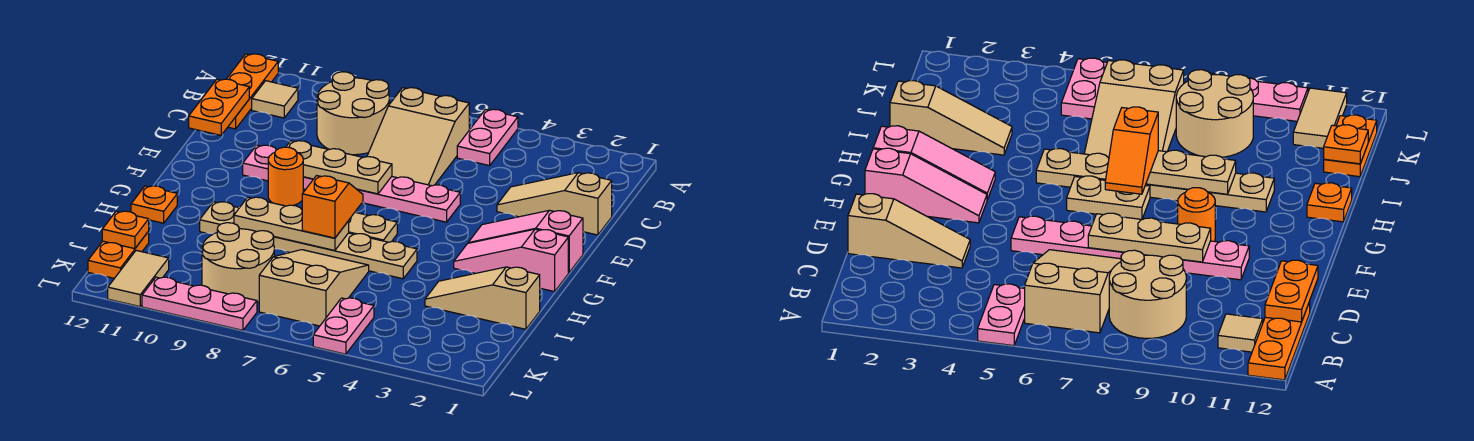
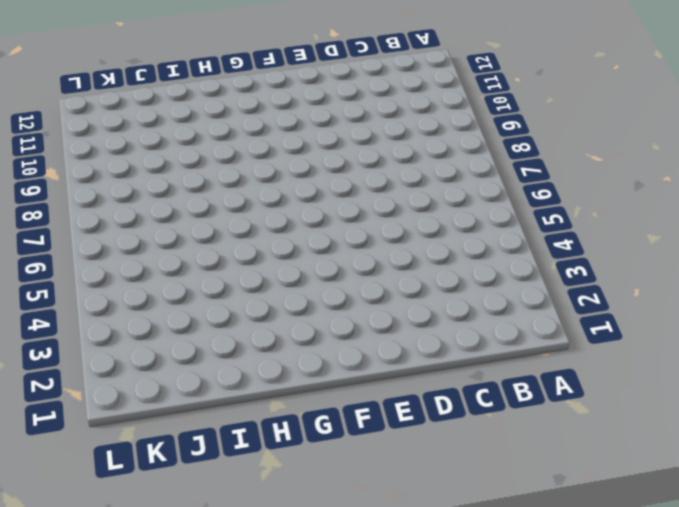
none -> pink 1x2 plate [457,109,518,166]
none -> orange 1x3 plate [227,54,278,129]
none -> tan 2x3 slope [367,88,469,186]

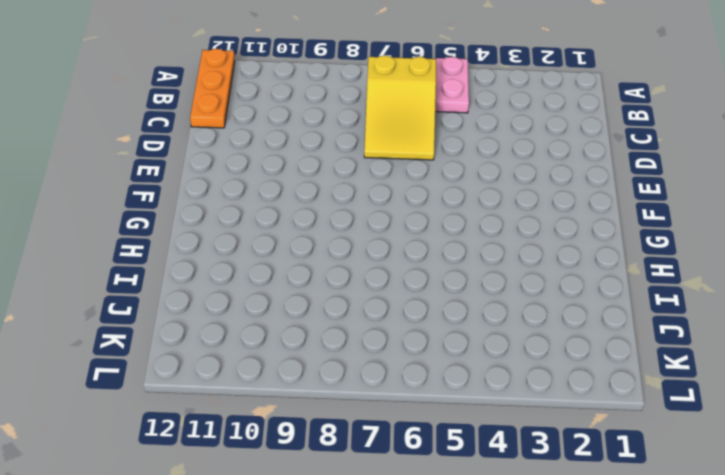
yellow 2x3 slope [364,56,436,160] -> tan 2x3 slope [367,88,469,186]
none -> tan 2x2 round brick [317,72,389,155]
none -> tan 1x1 tile [252,81,298,118]
none -> tan 1x3 slope [497,173,612,235]

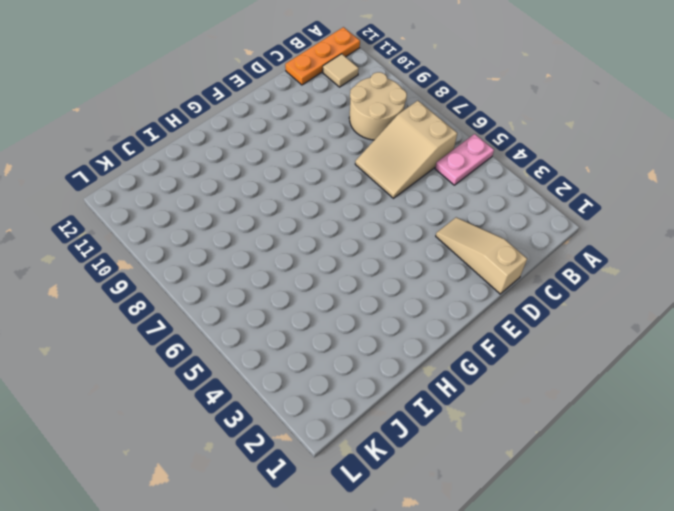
none -> pink 1x6 plate [243,145,460,222]
none -> pink 1x3 slope [468,210,583,273]
none -> orange 1x1 round brick [268,147,303,206]

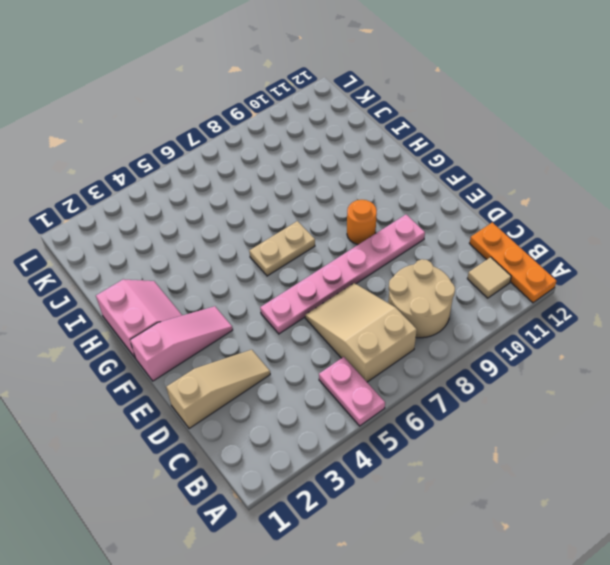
pink 2x2 slope [96,279,182,358] -> pink 1x3 slope [454,229,568,292]
none -> tan 1x6 plate [200,202,417,279]
none -> orange 1x1 plate [131,186,177,223]
none -> tan 1x3 slope [425,267,540,329]

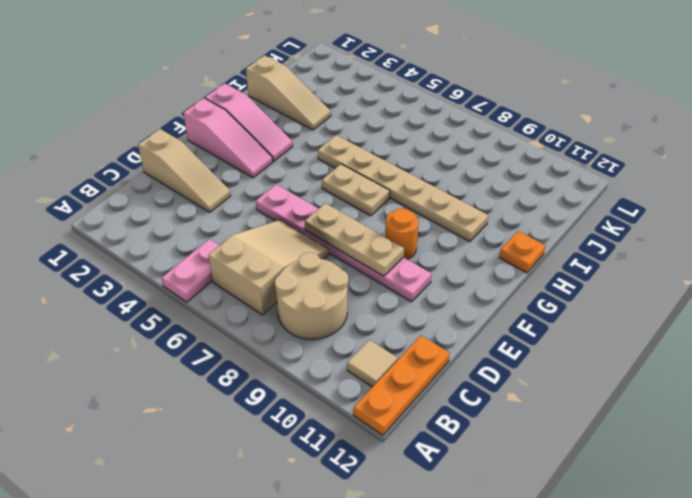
none -> tan 2x3 slope [259,250,369,326]
none -> tan 2x2 round brick [202,223,274,302]
none -> orange 1x2 plate [88,231,149,278]

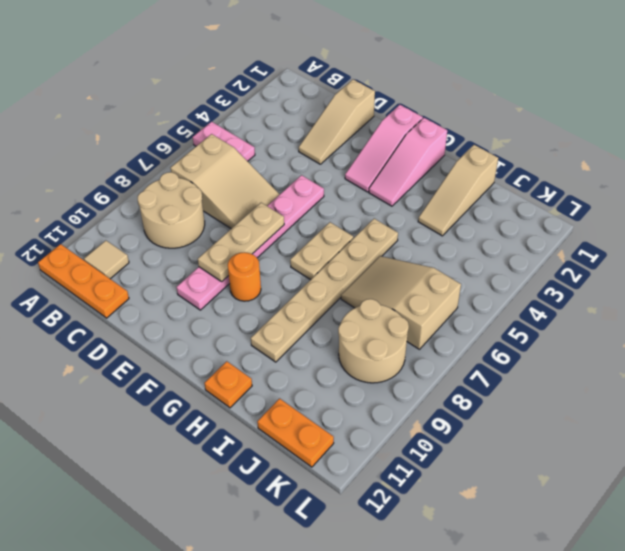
none -> pink 1x2 plate [313,298,374,354]
none -> tan 1x2 tile [108,250,169,307]
none -> pink 1x3 plate [142,277,257,330]

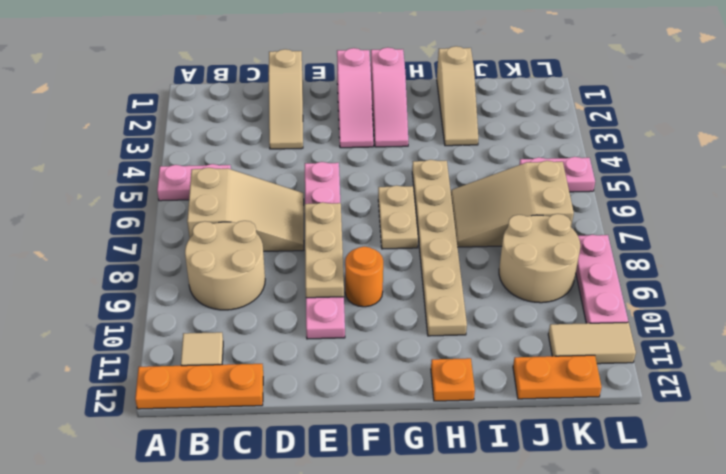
none -> orange 1x2 plate [189,79,249,135]
none -> tan 1x3 plate [234,197,349,251]
none -> orange 1x1 plate [102,211,149,249]

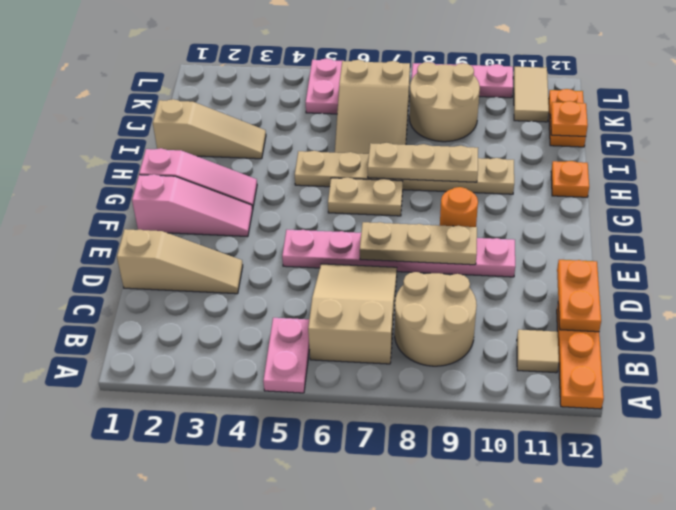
none -> orange 1x2 slope [302,176,363,238]

